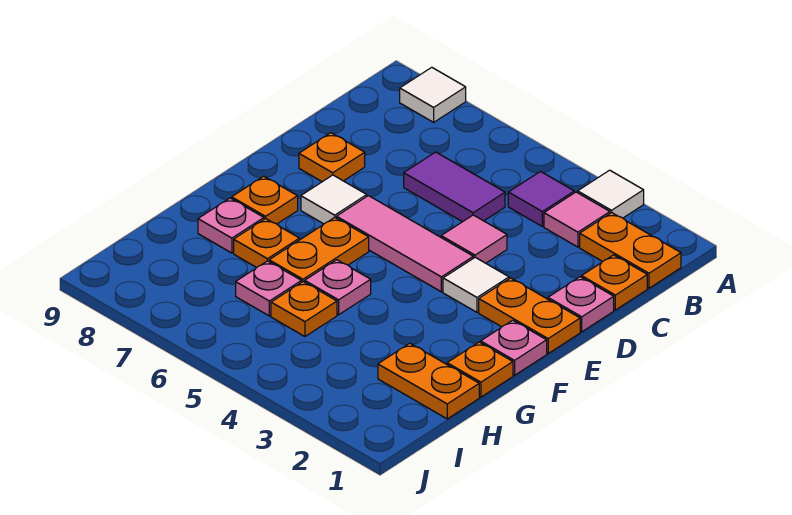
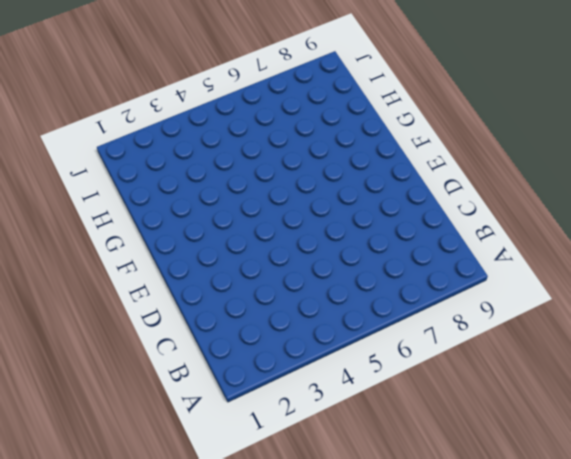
none -> white 1x1 tile [578,170,644,218]
none -> white 1x1 tile [400,67,466,122]
none -> orange 1x2 plate [580,213,681,288]

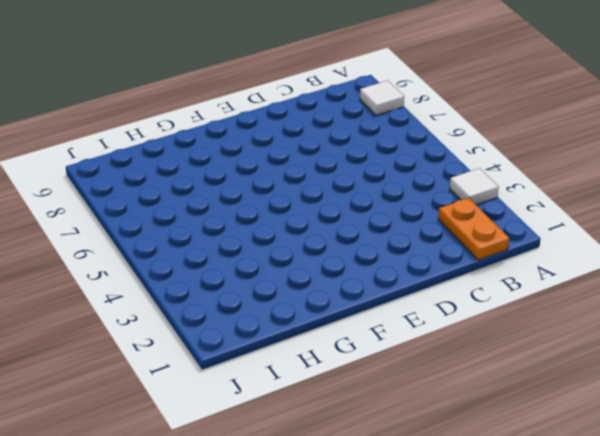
none -> pink 1x1 tile [544,192,610,247]
none -> purple 1x1 tile [508,172,574,226]
none -> orange 1x1 plate [582,255,647,310]

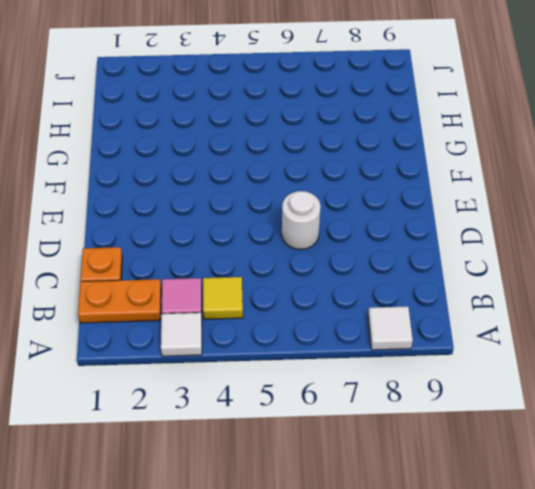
yellow 1x1 tile [203,277,243,319] -> purple 1x1 tile [508,172,574,226]
white 1x1 round brick [282,191,321,250] -> none
none -> purple 1x2 tile [404,152,505,222]
none -> pink 1x1 plate [548,277,614,332]
none -> pink 1x1 tile [441,215,507,263]

